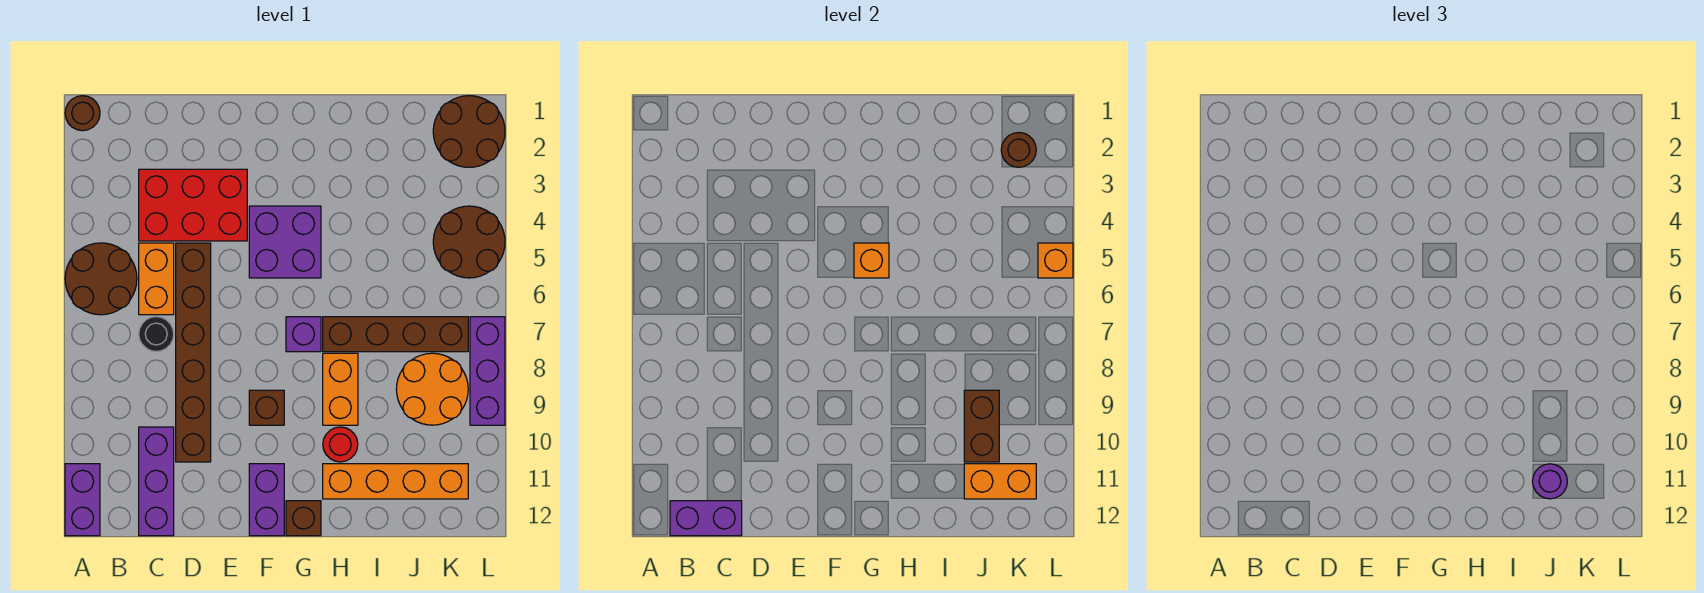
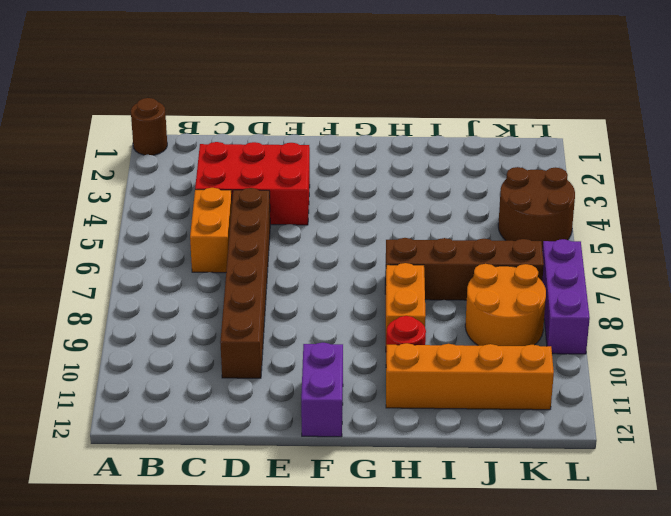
none -> brown 2x2 round brick [65,243,137,315]
none -> purple 1x2 brick [65,464,100,536]
none -> black 1x1 round brick [139,317,174,352]

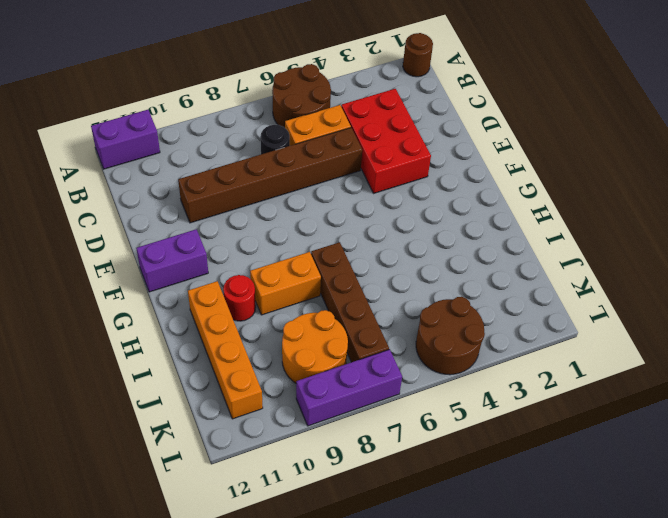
none -> purple 1x3 brick [139,427,174,536]
none -> purple 2x2 brick [249,206,321,278]
none -> brown 1x1 brick [249,390,284,425]

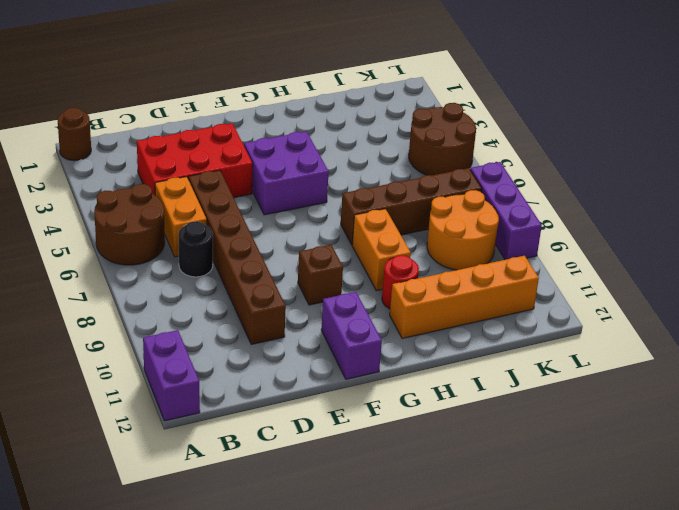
none -> purple 1x3 brick [139,427,174,536]
none -> purple 1x1 brick [286,317,321,352]
none -> brown 1x1 brick [286,501,321,536]

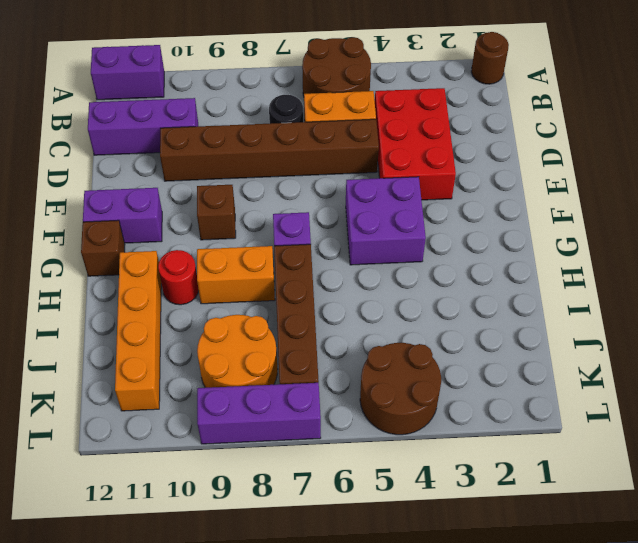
none -> brown 2x2 round brick [433,96,505,167]
none -> purple 1x2 brick [670,501,742,536]
none -> orange 1x1 brick [854,243,889,278]

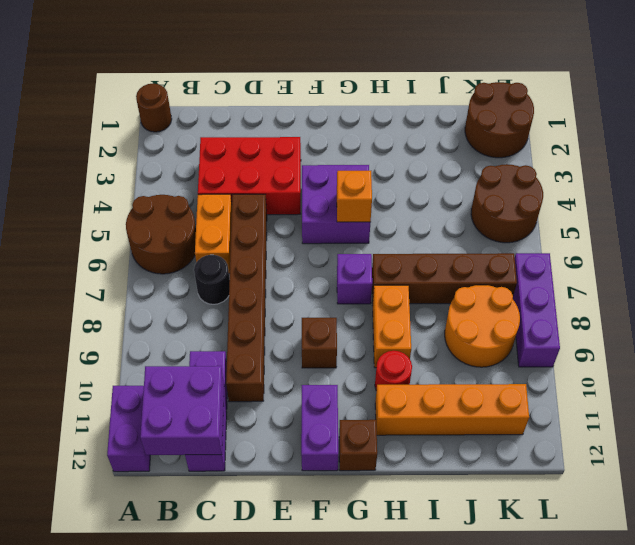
purple 2x2 brick [140,366,224,455] -> purple 1x2 brick [670,501,742,536]
none -> brown 1x2 brick [964,390,999,462]
none -> orange 1x2 brick [964,464,1036,499]
none -> brown 1x1 round brick [1001,133,1036,167]

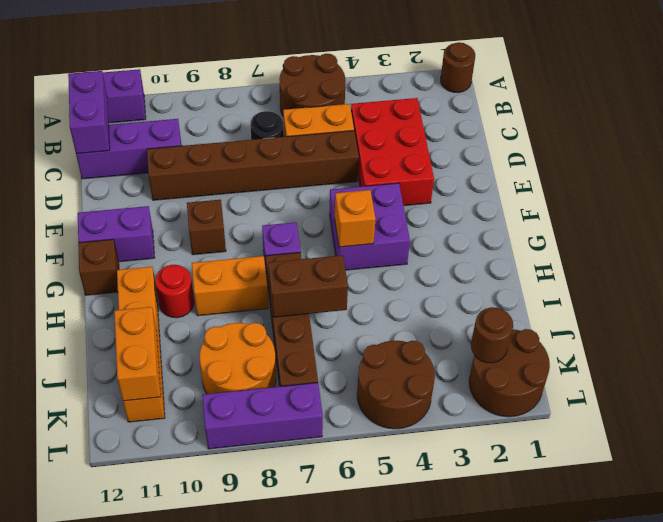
brown 1x2 brick [268,255,348,317] -> brown 1x2 brick moved to [964,390,999,462]
none -> orange 1x1 brick [1038,243,1073,278]
none -> purple 1x1 round brick [1532,464,1567,499]

